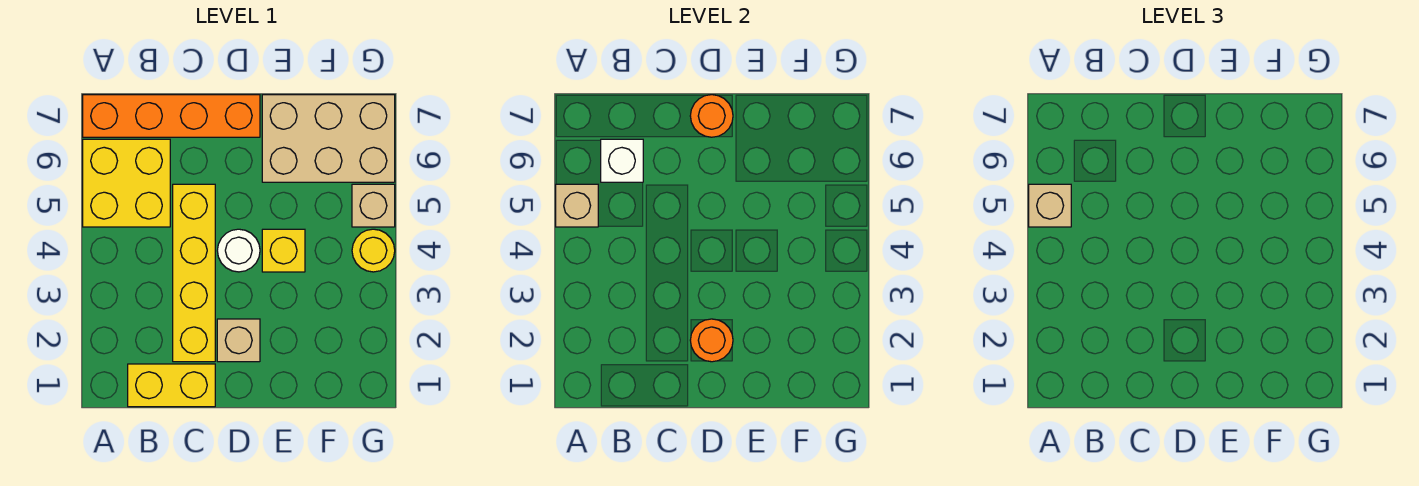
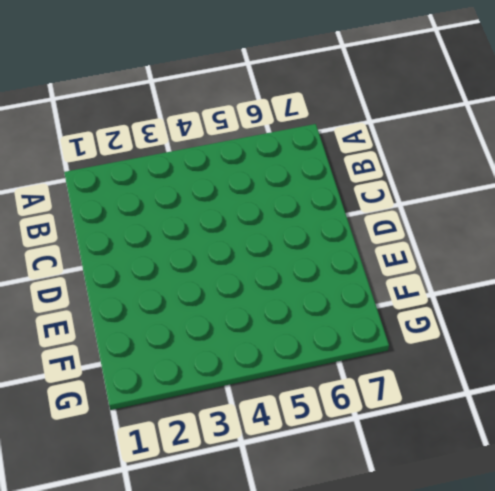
none -> yellow 2x2 brick [83,139,170,227]
none -> orange 1x4 brick [83,95,260,137]
none -> yellow 1x2 brick [128,364,215,407]

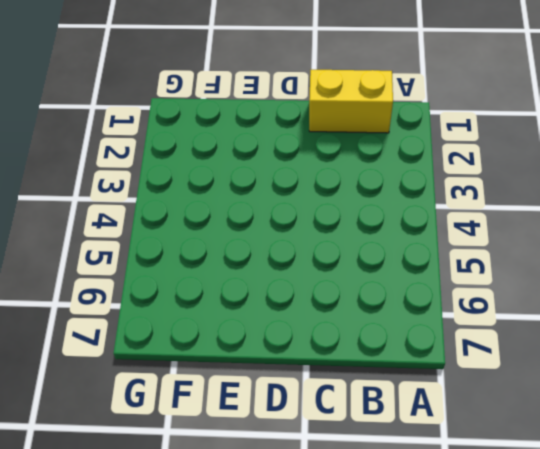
none -> yellow 2x2 brick [83,139,170,227]
none -> orange 1x4 brick [83,95,260,137]
none -> yellow 1x4 brick [173,184,215,362]

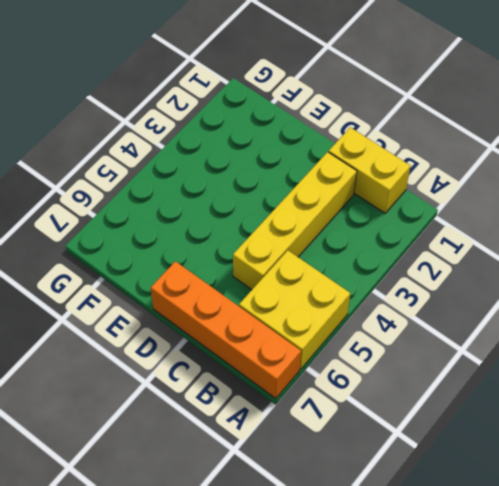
none -> tan 1x1 brick [217,319,260,362]
none -> white 1x1 round brick [217,229,260,272]
none -> yellow 1x1 brick [262,229,305,272]

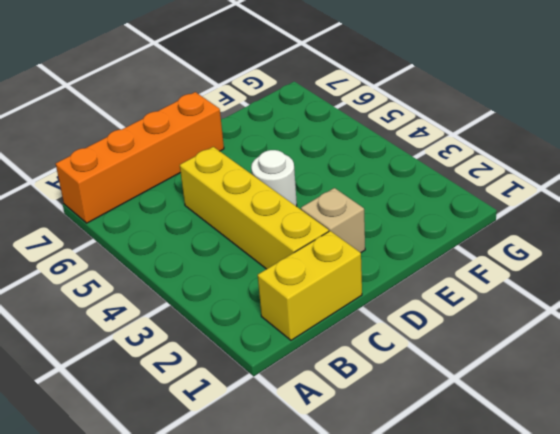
none -> yellow 2x2 brick [83,139,170,227]
none -> yellow 1x1 brick [262,229,305,272]
none -> tan 2x3 brick [262,95,395,182]

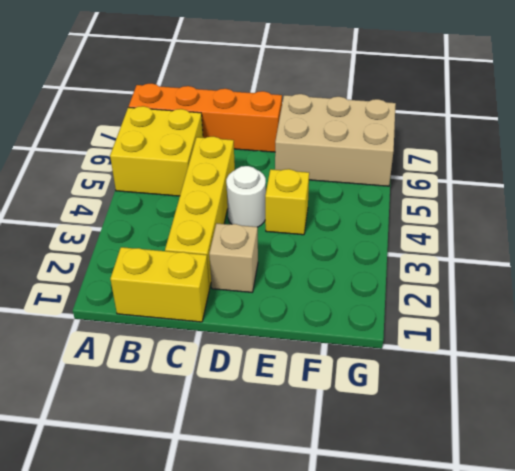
none -> yellow 1x1 round brick [352,229,395,272]
none -> tan 1x1 brick [352,184,395,227]
none -> tan 1x1 brick [556,184,598,227]

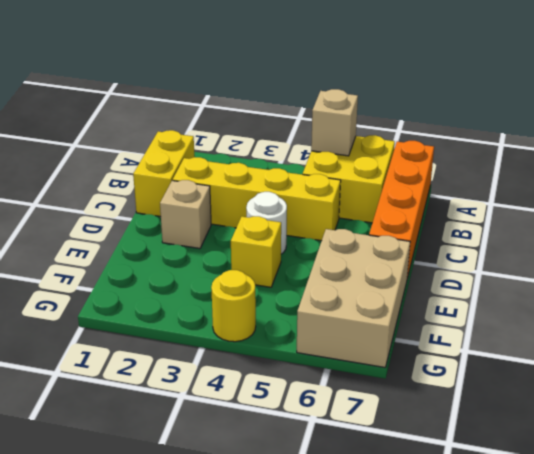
none -> tan 1x1 brick [352,184,395,227]
none -> white 1x1 brick [601,139,643,182]
none -> orange 1x1 round brick [690,319,733,362]

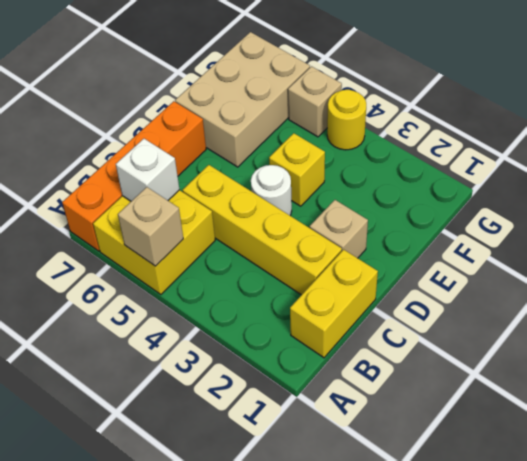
none -> orange 1x1 round brick [690,319,733,362]
none -> orange 1x1 round brick [690,95,733,137]
none -> tan 1x1 brick [1029,184,1071,227]

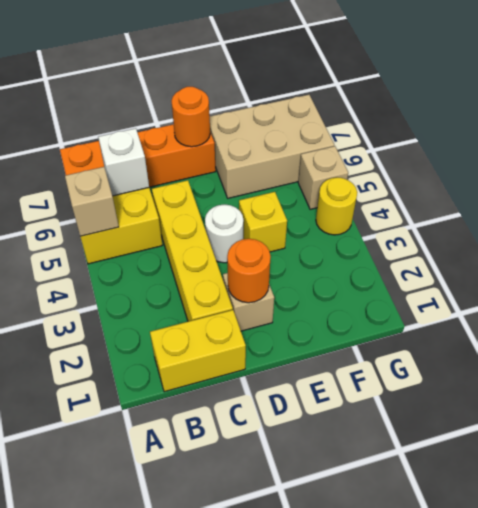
none -> tan 1x1 brick [1029,184,1071,227]

